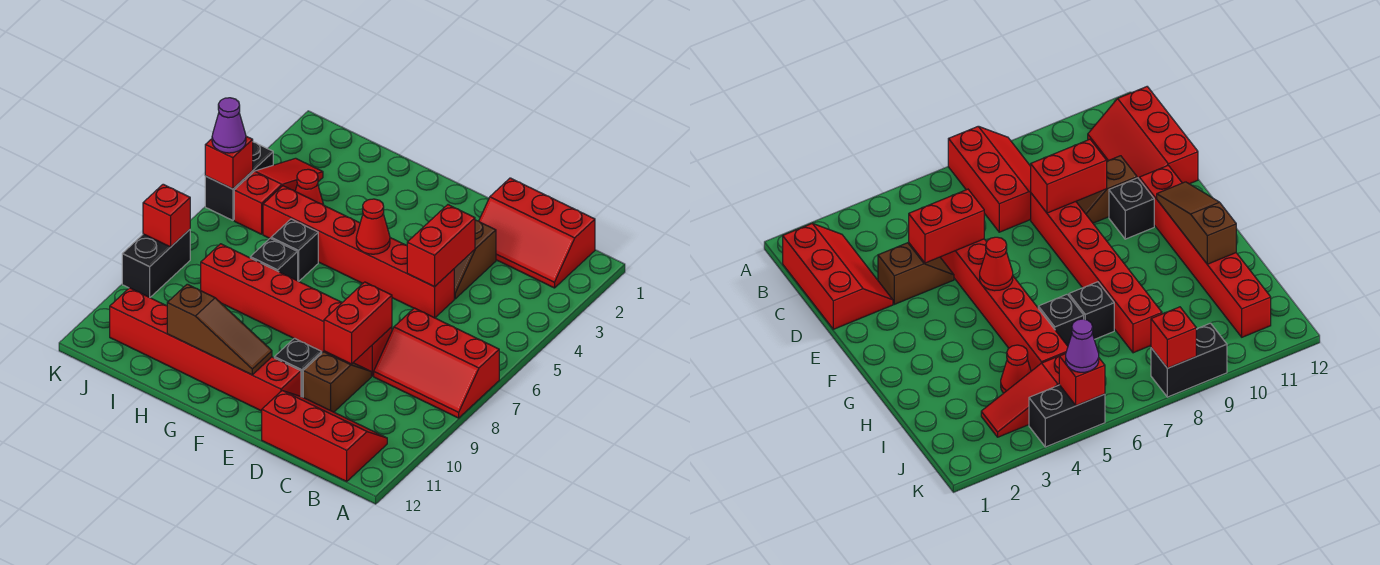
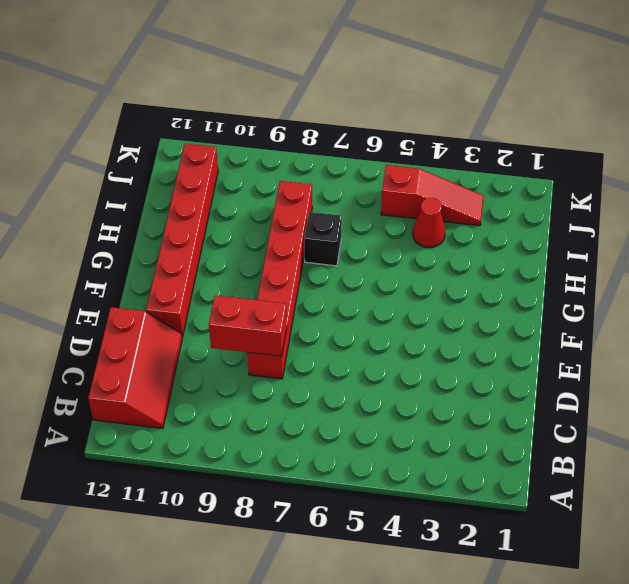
none -> red 2x3 slope [374,308,499,418]
none -> red 2x3 slope [479,178,595,288]
none -> brown 1x2 slope [454,220,496,299]

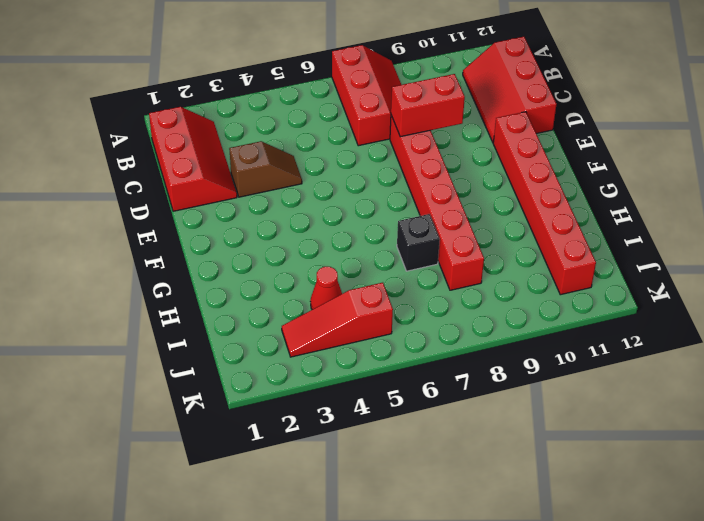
none -> red 1x6 brick [263,186,454,318]
none -> brown 1x2 slope [303,352,371,412]
none -> black 1x1 brick [274,338,322,397]

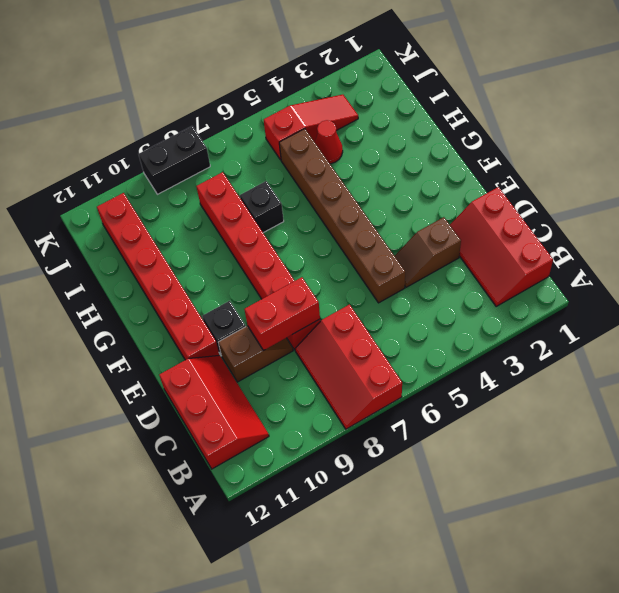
brown 1x6 brick [279,129,405,303] -> red 1x6 brick [263,186,454,318]
none -> black 1x1 brick [271,219,318,281]
none -> black 1x2 brick [205,142,273,220]
none -> red 1x2 brick [407,205,475,287]

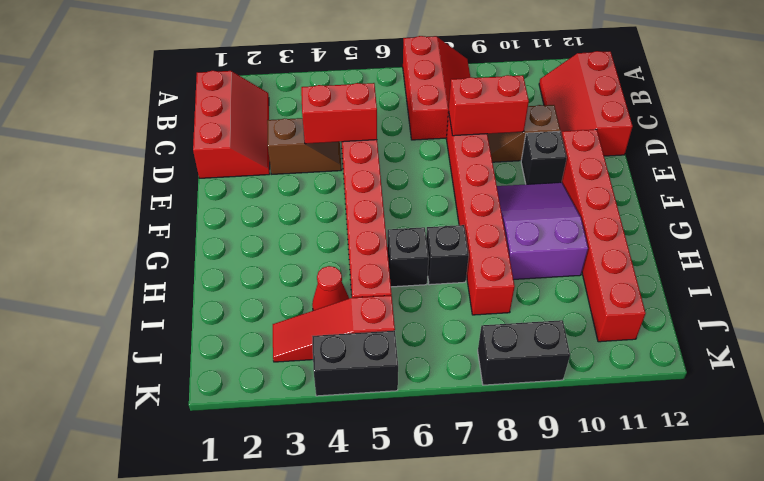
purple 2x3 slope [497,182,588,279] -> none
none -> red 1x1 cone [356,199,390,254]
none -> brown 1x3 slope [167,284,272,375]
none -> red 1x1 brick [205,136,253,189]

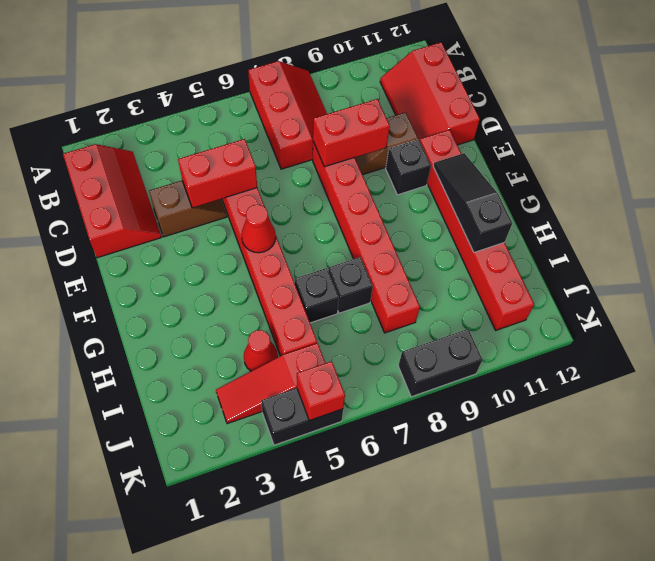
black 1x3 slope [433,153,512,252] -> brown 1x3 slope [167,284,272,375]
none -> red 1x1 brick [143,184,190,247]
none -> purple 1x1 cone [212,98,246,153]

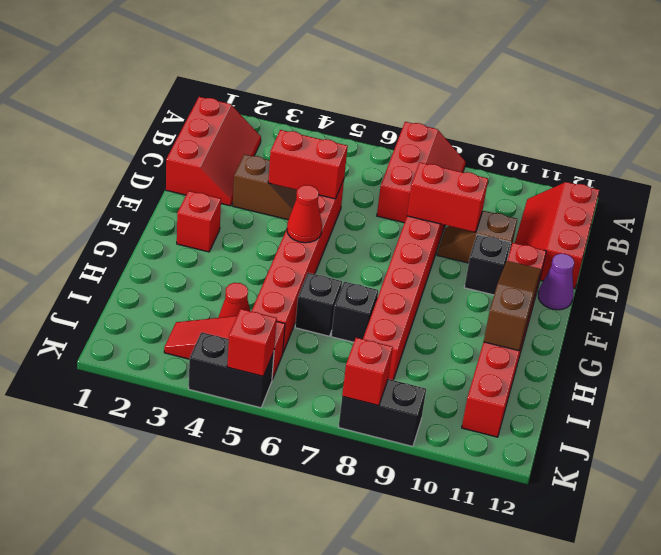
purple 1x1 cone [538,254,574,310] -> purple 1x1 cone moved to [212,98,246,153]
red 1x1 brick [177,191,221,252] -> none

